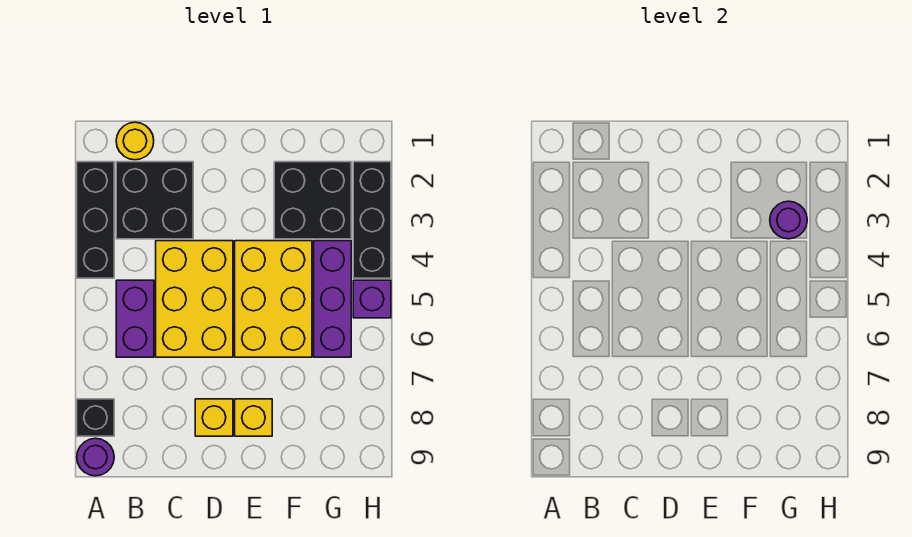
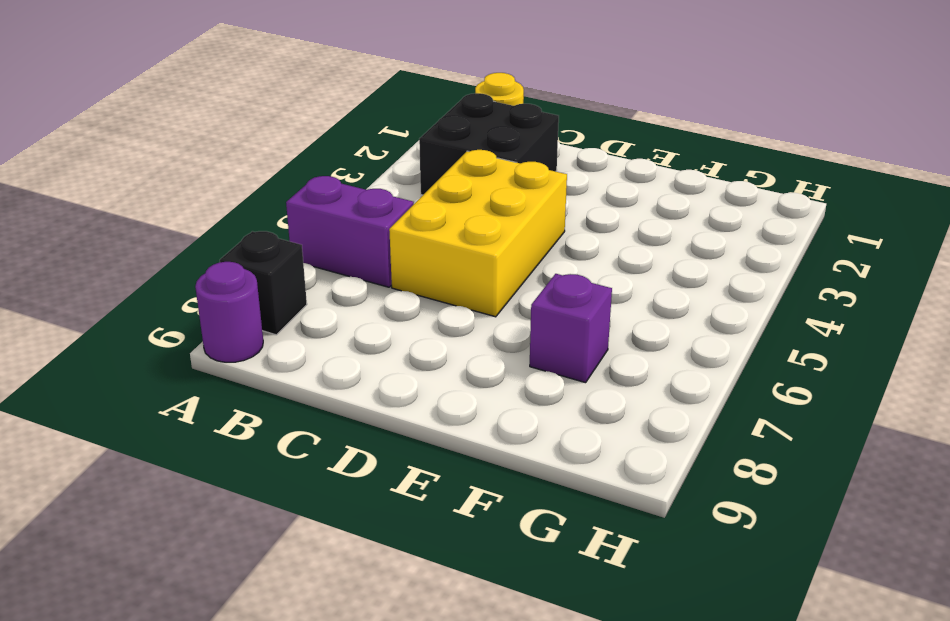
purple 1x2 brick [286,176,414,287] -> purple 1x2 brick turned to [116,280,154,357]
purple 1x1 brick [530,274,612,383] -> purple 1x1 brick moved to [353,280,391,318]
none -> black 1x3 brick [77,162,114,278]
none -> yellow 1x1 brick [195,399,233,436]
none -> yellow 2x3 brick [235,241,312,357]

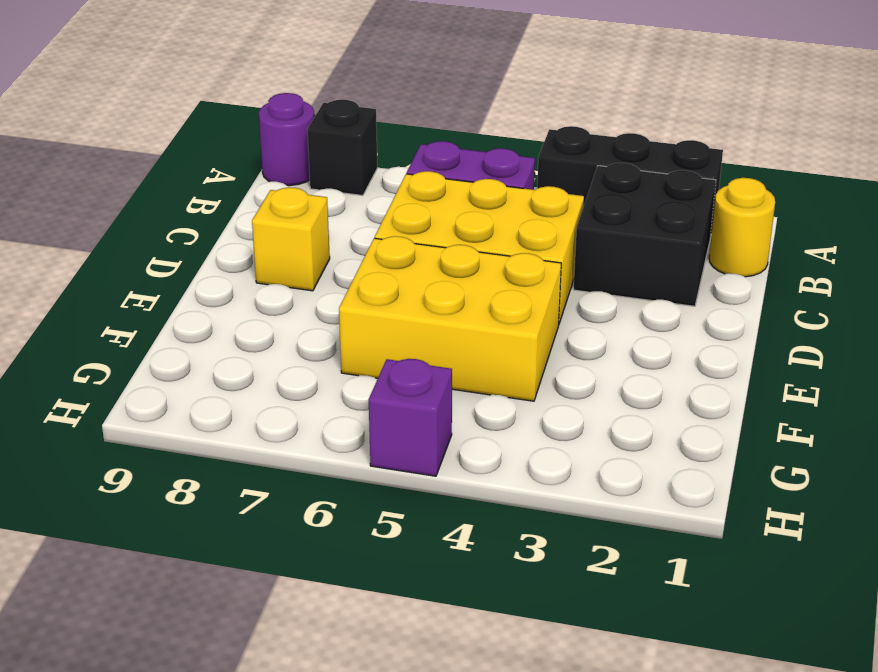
none -> yellow 1x1 brick [235,399,272,436]
none -> black 2x2 brick [274,162,351,239]
none -> purple 1x3 brick [314,241,351,357]

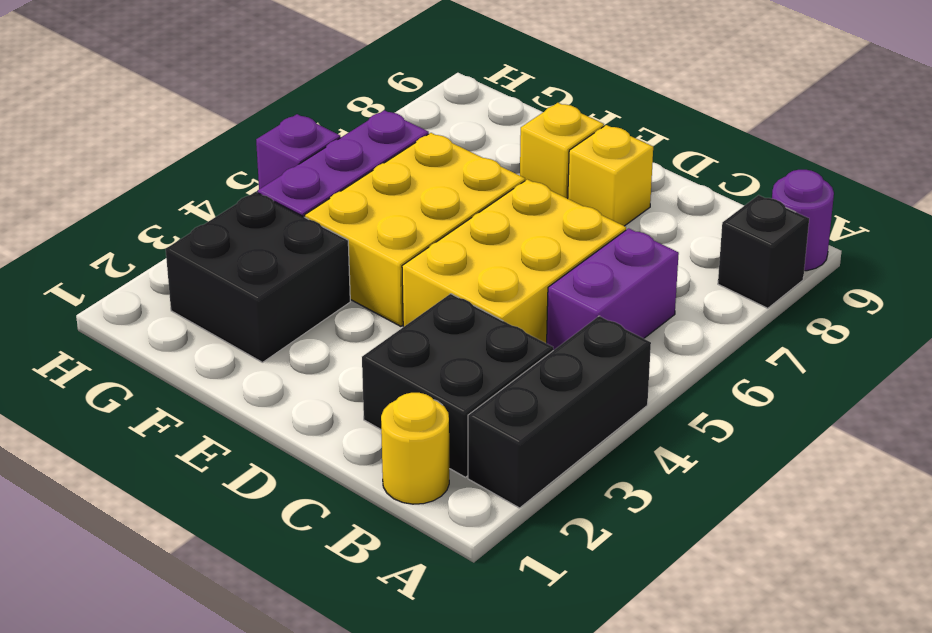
none -> black 1x3 brick [353,162,391,278]
none -> purple 1x1 round brick [770,201,807,239]

